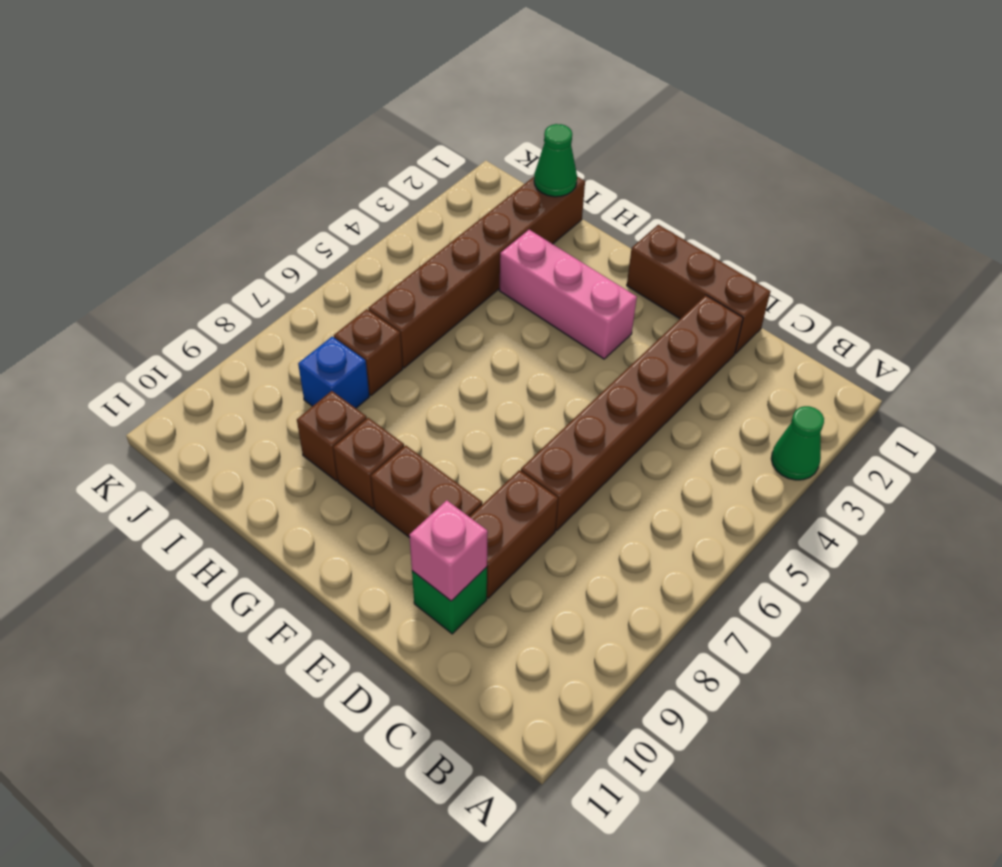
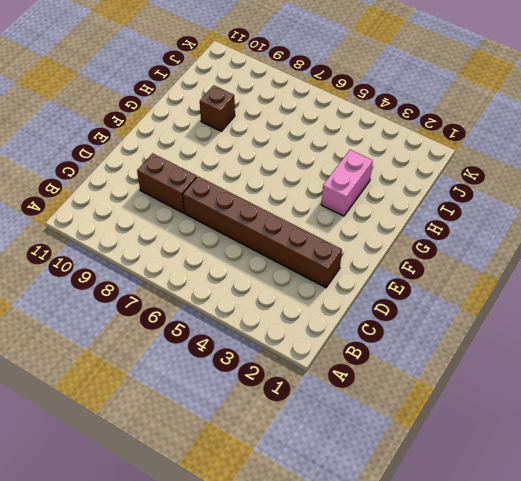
pink 1x2 brick [321,150,373,216] -> pink 1x3 brick [499,230,637,359]
none -> green 1x1 cone [771,406,824,480]
none -> brown 1x3 brick [627,225,770,353]
none -> green 1x1 brick [412,567,487,634]

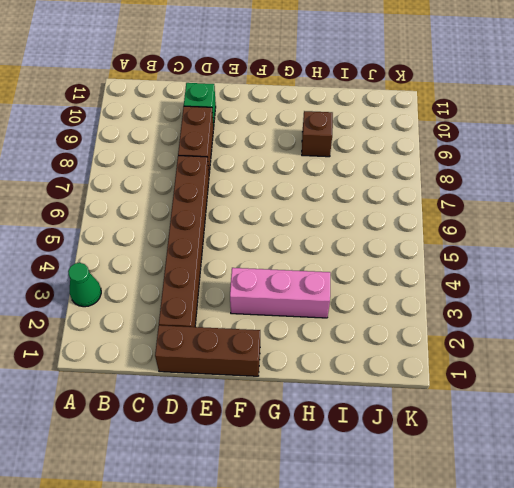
none -> brown 1x2 brick [371,445,482,538]
none -> brown 1x1 brick [333,418,404,509]
none -> brown 1x6 brick [368,177,585,368]

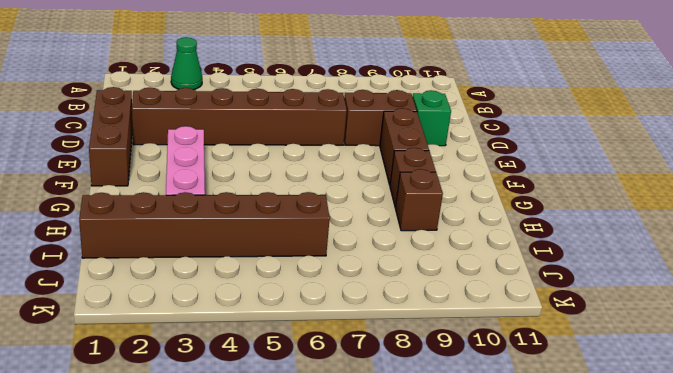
none -> brown 1x1 brick [334,309,403,395]
none -> blue 1x1 brick [298,337,369,408]
none -> pink 1x1 brick [409,500,488,601]

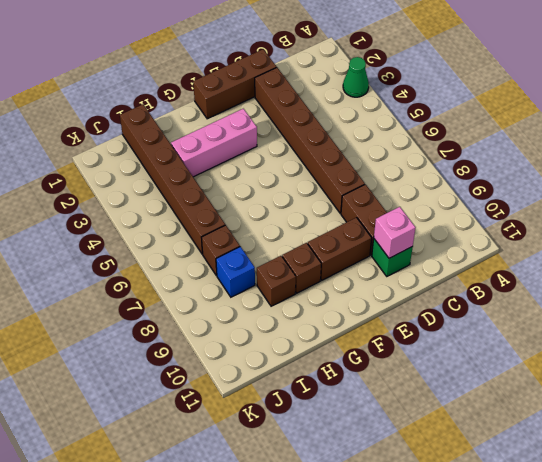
none -> green 1x1 cone [534,124,577,197]

